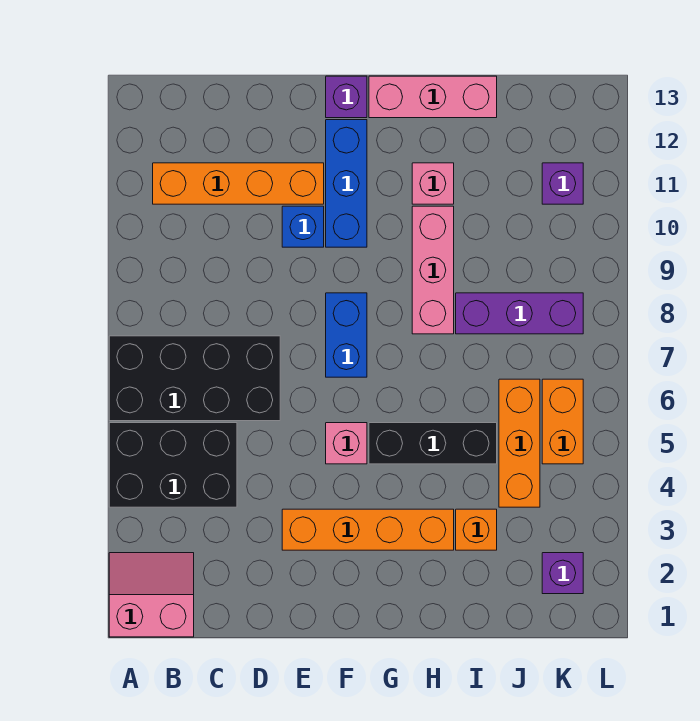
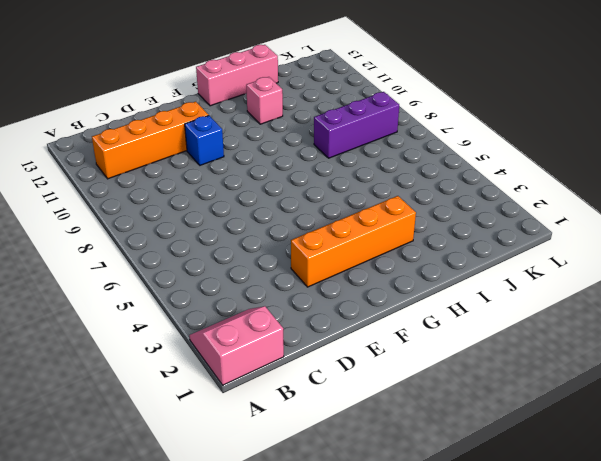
none -> black 2x3 brick [109,423,237,507]
none -> black 2x4 brick [109,336,280,421]
none -> pink 1x1 brick [326,423,367,464]

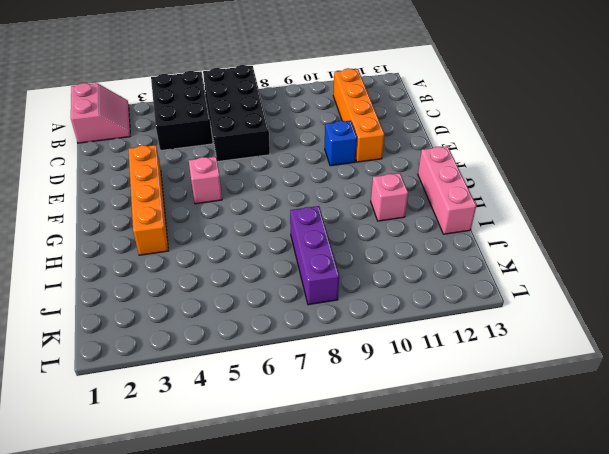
none -> blue 1x2 brick [326,293,367,377]
none -> blue 1x3 brick [326,120,367,247]
none -> purple 1x1 brick [326,76,367,118]

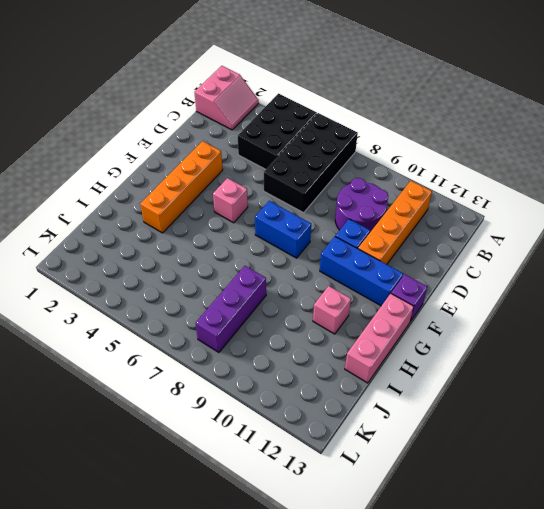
purple 2x2 round brick [335,178,388,232] -> none
none -> black 1x3 brick [369,423,497,464]
none -> pink 1x3 brick [412,206,454,334]
none -> orange 1x1 brick [456,509,497,550]

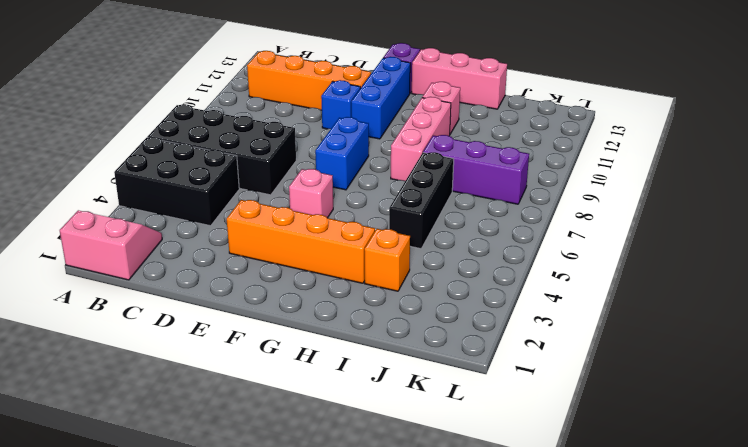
black 1x3 brick [389,152,454,249] -> black 1x3 brick turned to [369,423,497,464]
none -> orange 1x3 brick [499,379,540,507]
none -> purple 1x1 brick [542,553,583,594]
none -> orange 1x2 brick [542,379,583,464]

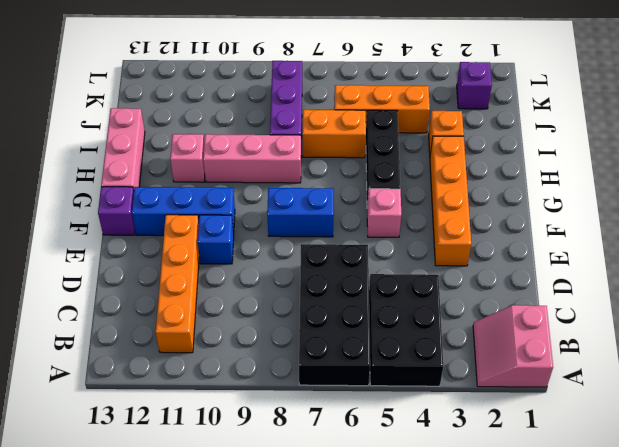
orange 1x2 brick [303,110,366,158] -> orange 1x2 brick moved to [542,379,583,464]
none -> purple 1x1 brick [542,163,583,204]

